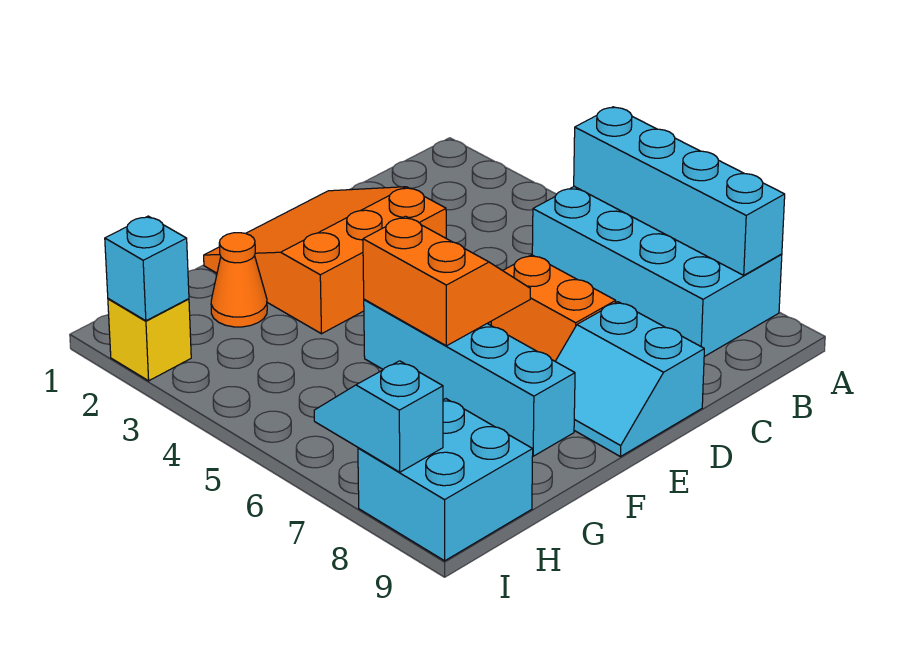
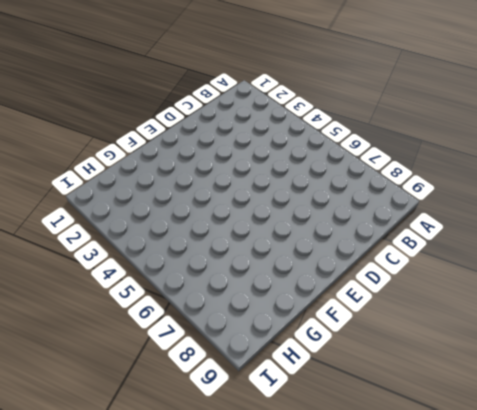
none -> cyan 2x4 brick [532,186,782,357]
none -> orange 3x3 slope [204,187,446,334]
none -> orange 1x2 brick [491,255,616,361]

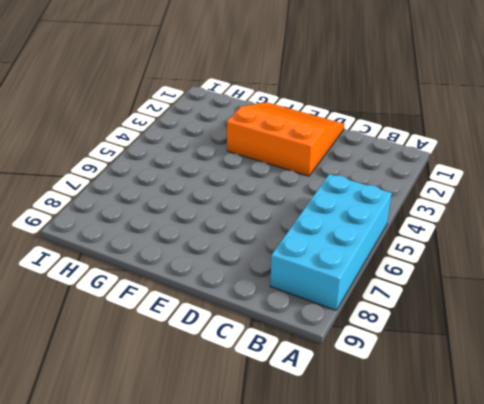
none -> orange 1x2 brick [491,255,616,361]
none -> cyan 2x2 slope [555,302,704,457]
none -> cyan 1x4 brick [364,299,575,456]

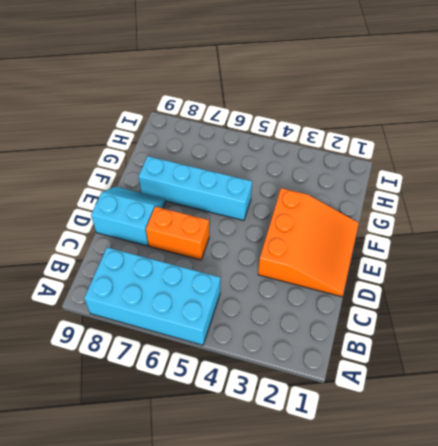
none -> orange 1x1 cone [211,233,267,327]
none -> cyan 2x2 brick [358,399,533,561]
none -> yellow 1x1 brick [108,299,191,381]

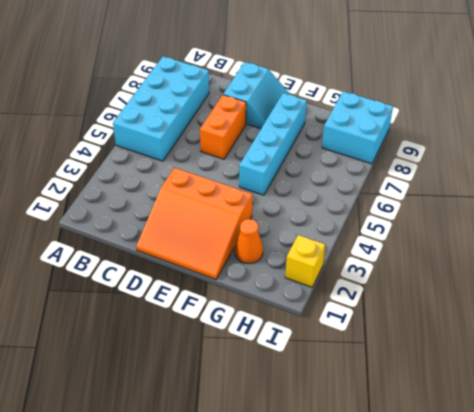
none -> cyan 1x4 brick [574,107,785,275]
none -> orange 2x2 slope [363,216,530,346]
none -> cyan 1x1 brick [105,216,189,321]

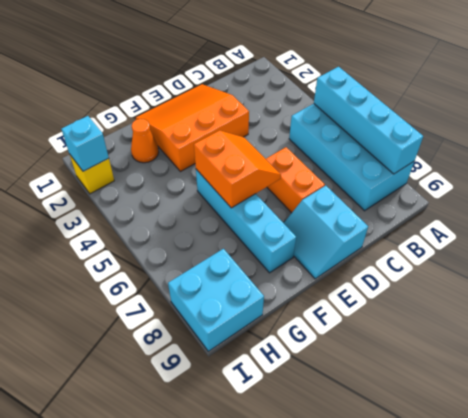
none -> cyan 1x2 slope [314,361,443,472]

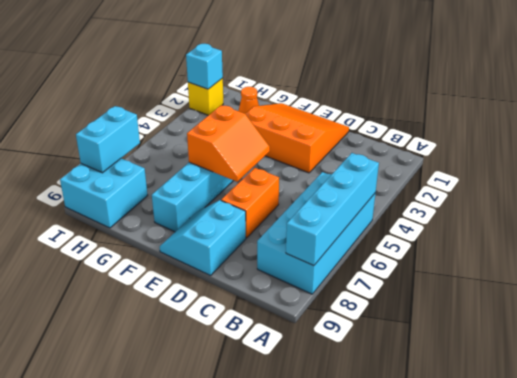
cyan 1x2 brick [76,106,140,173] -> cyan 1x2 slope [314,361,443,472]

